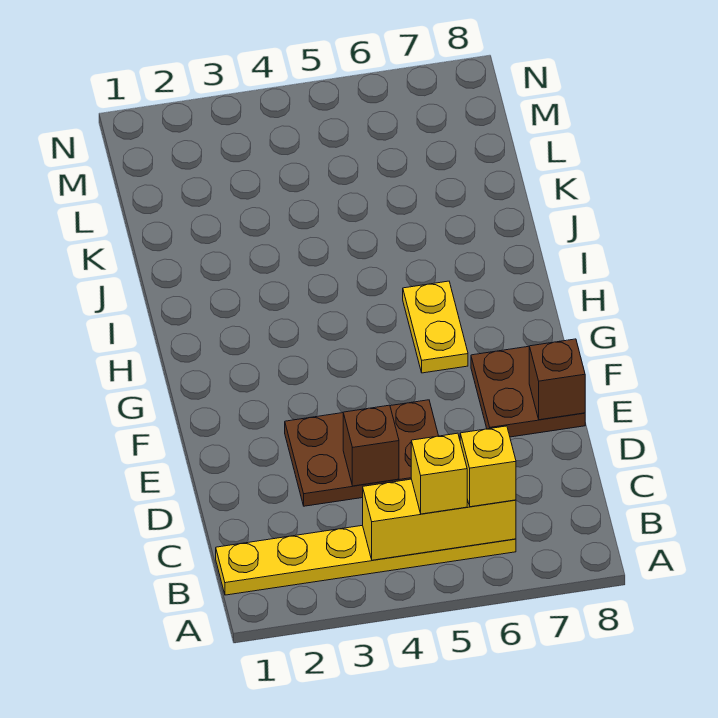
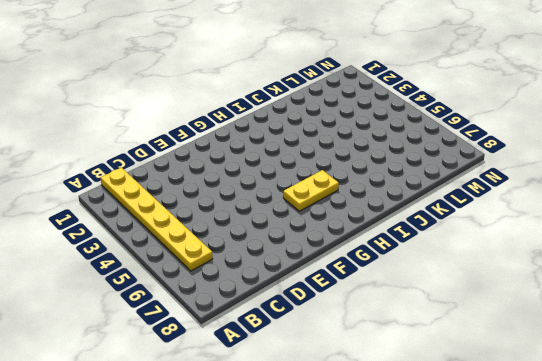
none -> brown 2x3 plate [285,400,438,506]
none -> brown 2x2 plate [471,346,585,437]

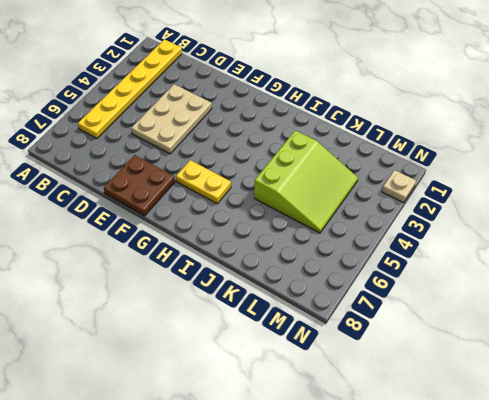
tan 2x3 plate [131,84,212,154] -> brown 2x3 plate [285,400,438,506]
lime 3x3 slope [254,130,358,233] -> none
tan 1x1 plate [382,170,416,203] -> none
none -> yellow 1x3 brick [363,479,516,560]
none -> brown 1x1 brick [343,405,399,486]

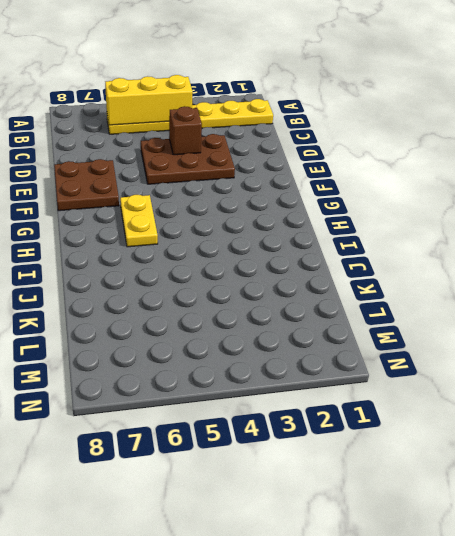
none -> brown 1x1 brick [529,339,585,420]
none -> yellow 1x1 brick [411,433,467,514]

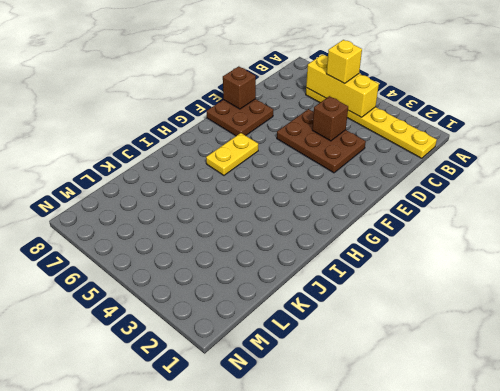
none -> yellow 1x1 brick [460,426,516,507]

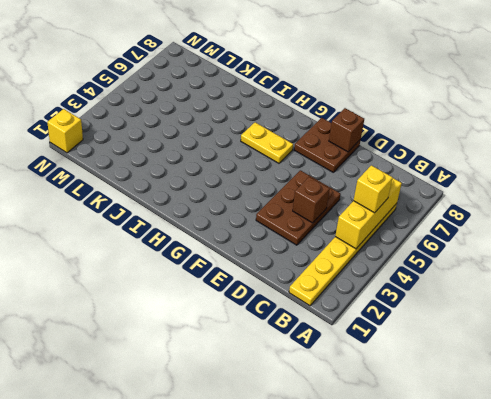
yellow 1x1 brick [47,109,83,153] -> yellow 1x1 brick moved to [460,426,516,507]

